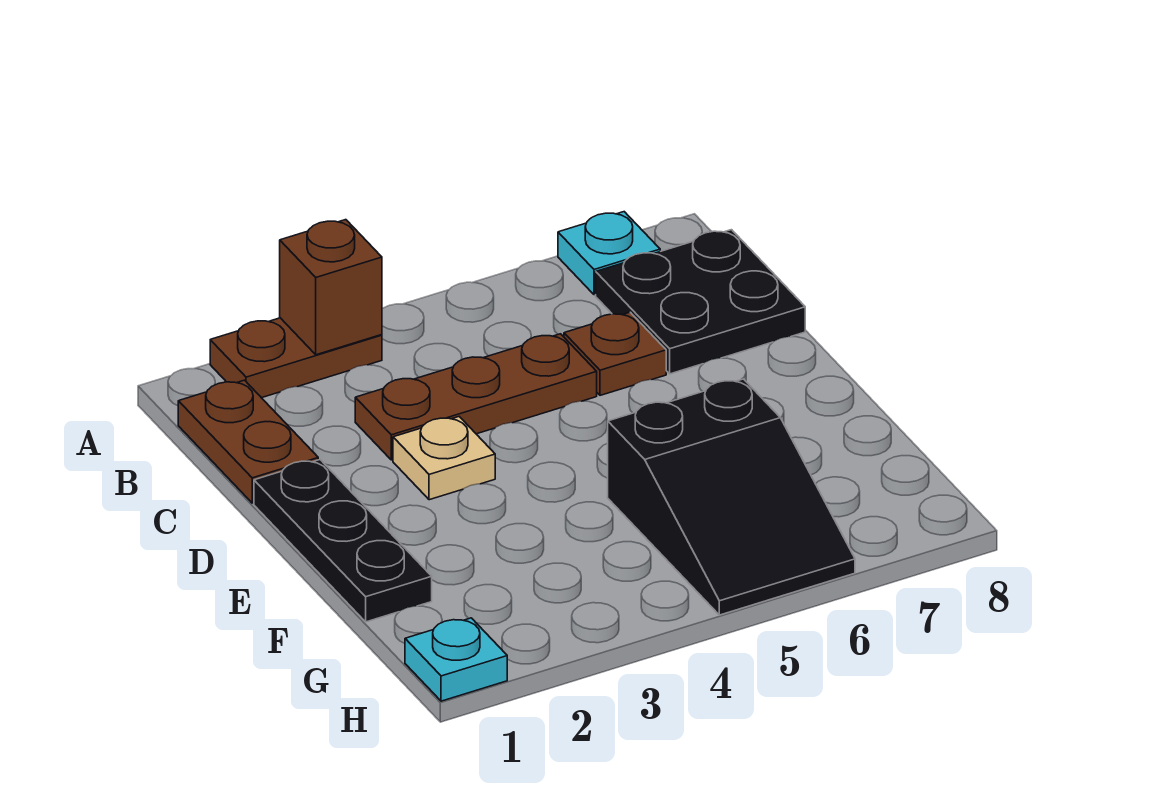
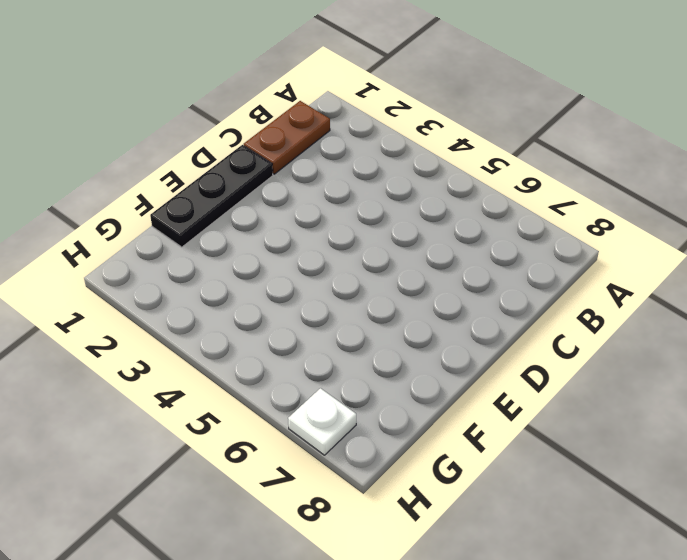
white 1x1 plate [288,388,356,455] -> none
none -> brown 1x2 plate [210,318,382,398]
none -> cyan 1x1 plate [558,212,660,295]

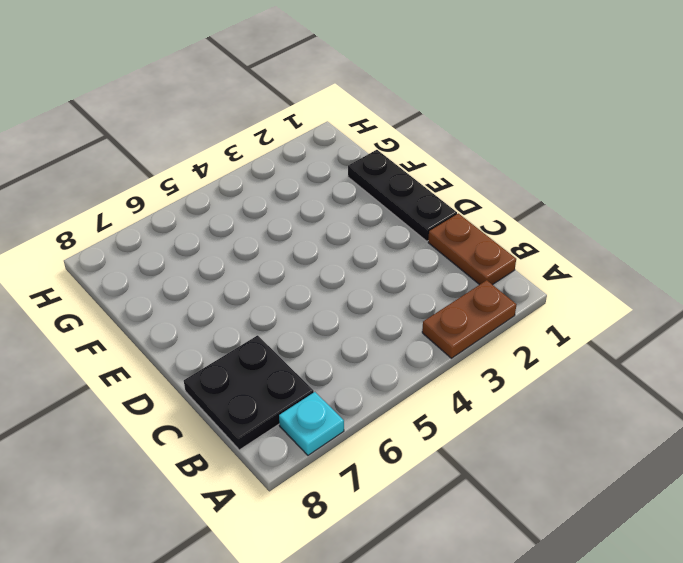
none -> brown 1x3 plate [355,334,597,460]
none -> brown 1x1 plate [564,312,666,395]

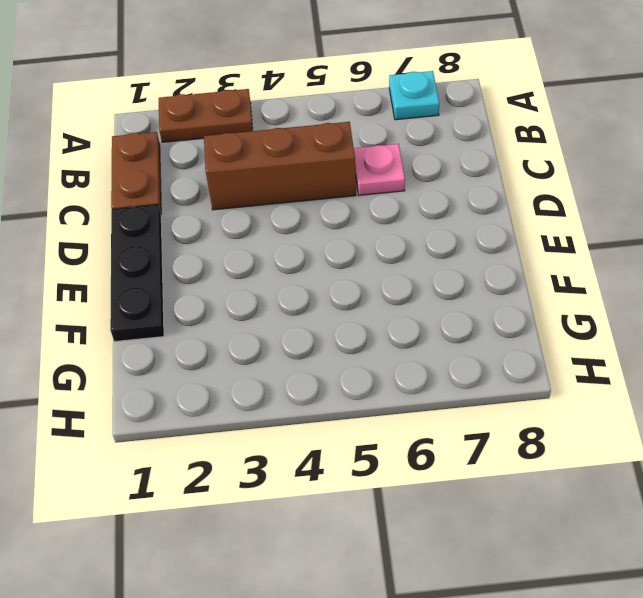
brown 1x3 brick [204,122,356,210] -> brown 1x3 plate [355,334,597,460]
pink 1x1 plate [354,144,405,195] -> brown 1x1 plate [564,312,666,395]
none -> black 2x2 plate [596,230,805,374]
none -> tan 1x1 plate [393,417,495,500]

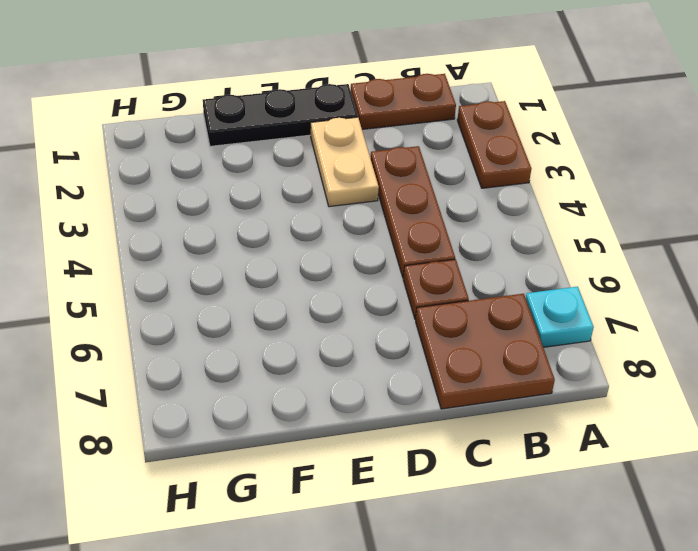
brown 2x2 plate [416,294,555,409] -> black 2x2 plate [596,230,805,374]
tan 1x2 plate [311,117,379,207] -> tan 1x1 plate [393,417,495,500]
none -> black 2x3 slope [608,379,855,615]
none -> cyan 1x1 plate [405,618,507,701]

